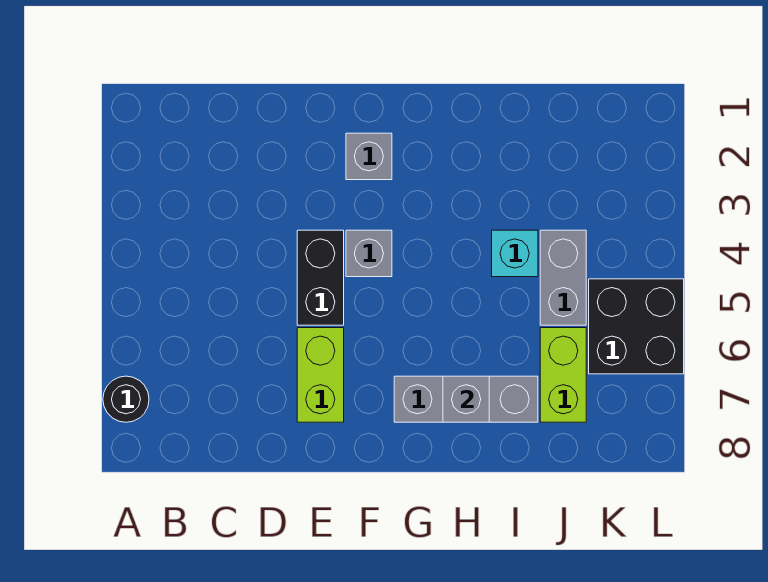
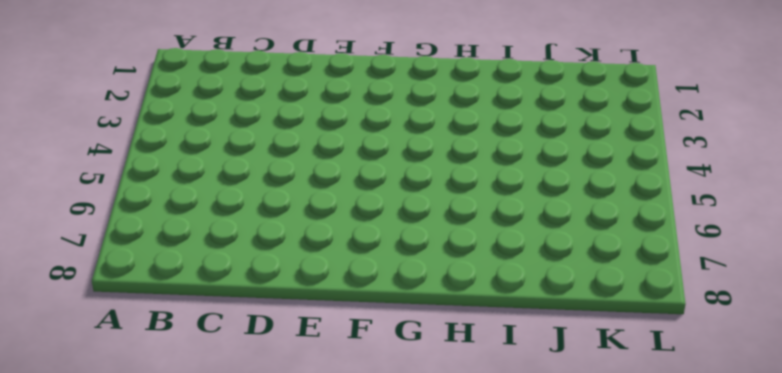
none -> black 1x1 round brick [103,376,149,422]
none -> black 1x2 brick [297,230,344,325]

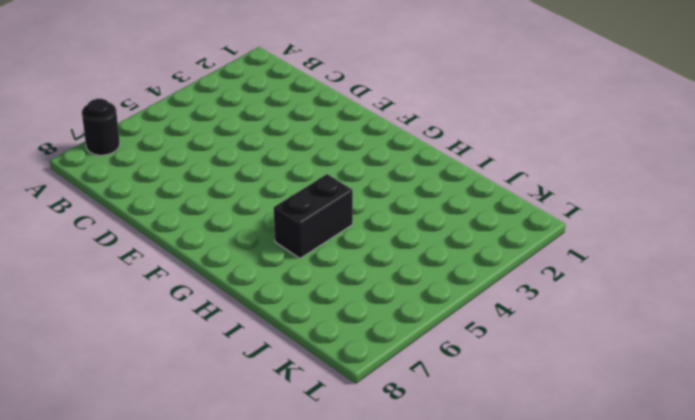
black 1x2 brick [274,174,353,258] -> black 1x2 brick moved to [297,230,344,325]
none -> lime 1x2 brick [297,328,344,422]
none -> grey 1x1 brick [346,133,392,180]

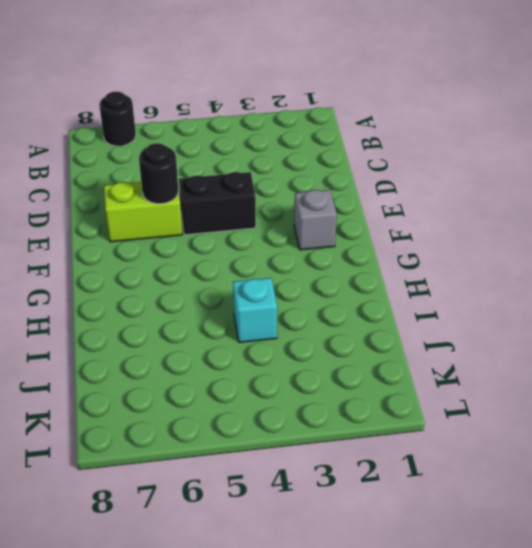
black 1x1 round brick [139,143,178,204] -> none
none -> grey 1x1 brick [346,230,392,277]
none -> grey 1x3 brick [394,376,538,422]

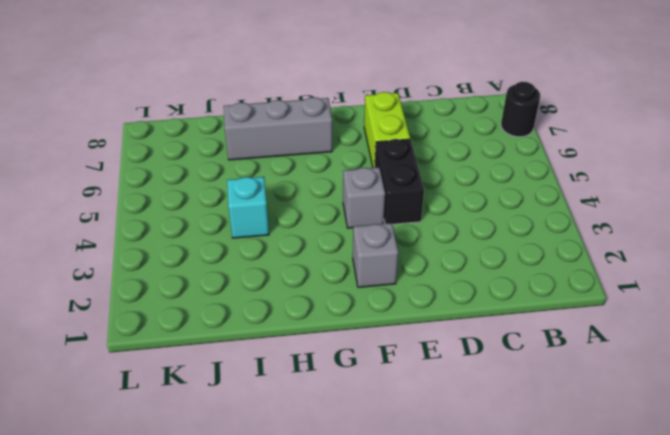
none -> grey 1x2 brick [540,230,586,325]
none -> lime 1x2 brick [540,328,586,422]

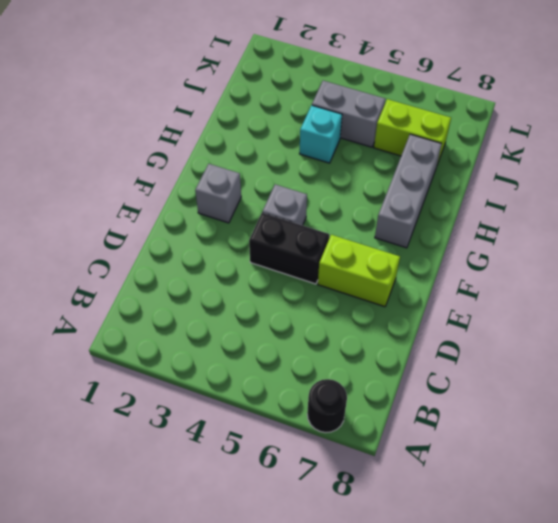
none -> black 2x2 brick [589,279,684,374]
none -> grey 1x1 brick [443,376,489,422]

